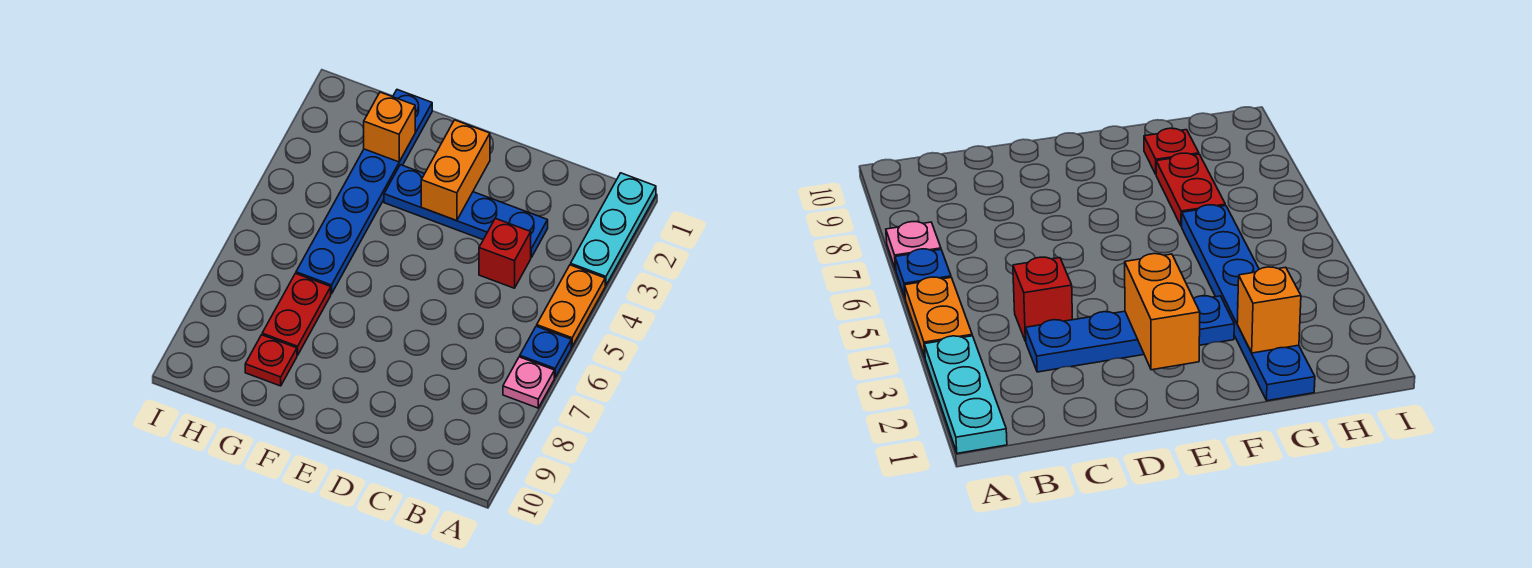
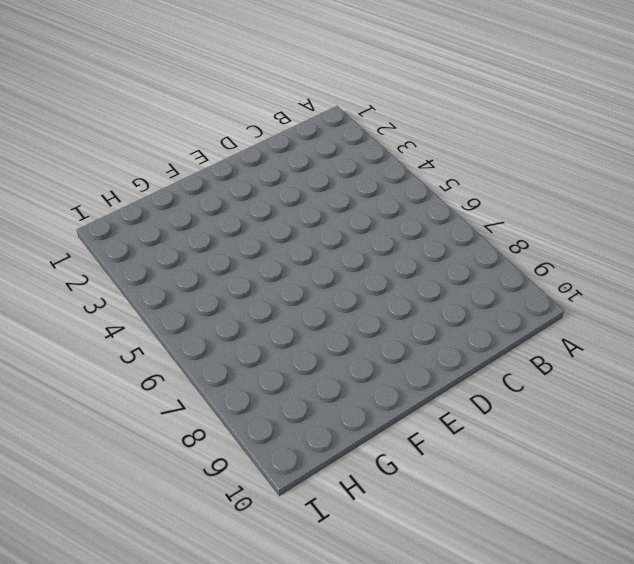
none -> cyan 1x3 plate [571,173,656,285]
none -> orange 1x2 plate [537,265,605,347]

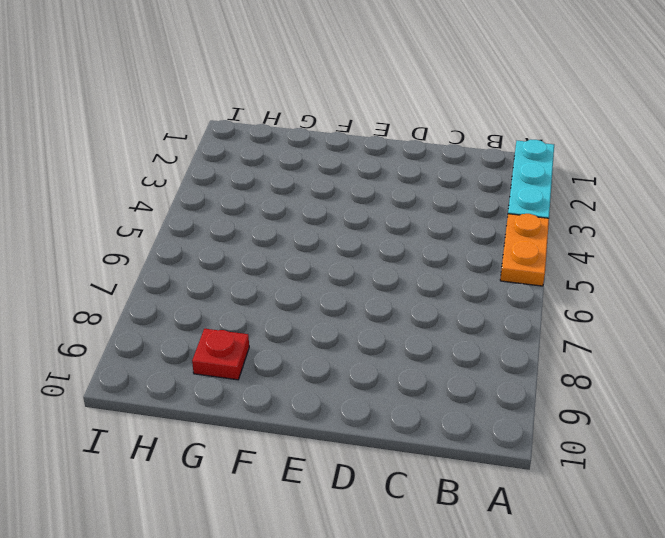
none -> blue 1x1 plate [520,326,571,377]
none -> pink 1x1 plate [503,357,554,408]

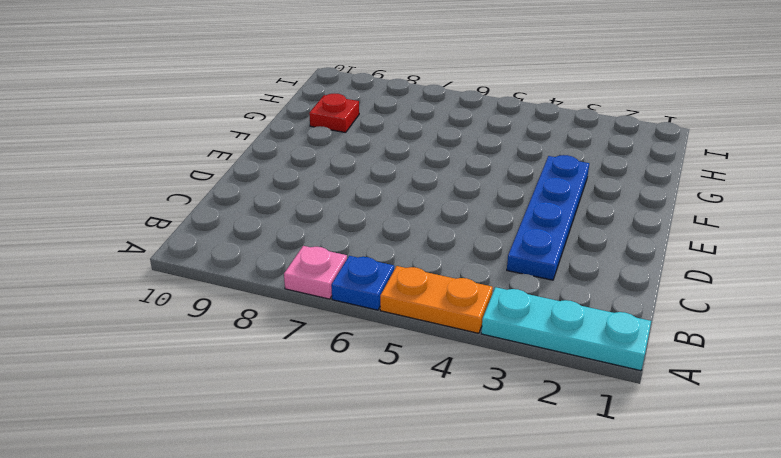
none -> red 1x1 brick [479,218,531,288]
none -> blue 1x6 plate [296,90,432,294]

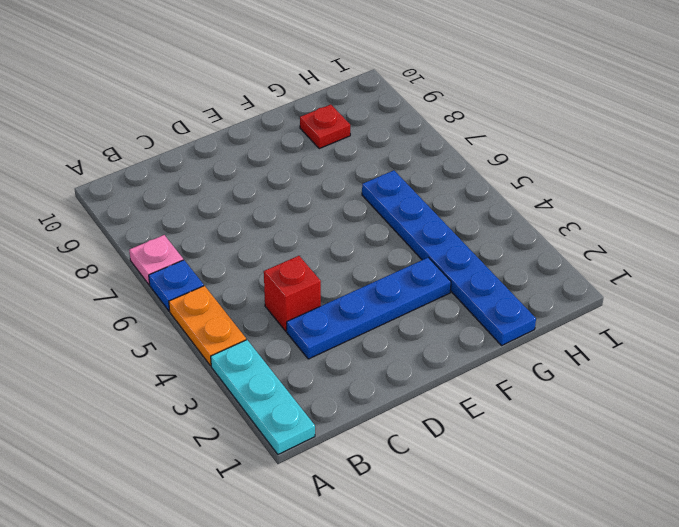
none -> red 1x2 plate [262,273,331,355]
none -> orange 1x2 brick [421,120,490,221]

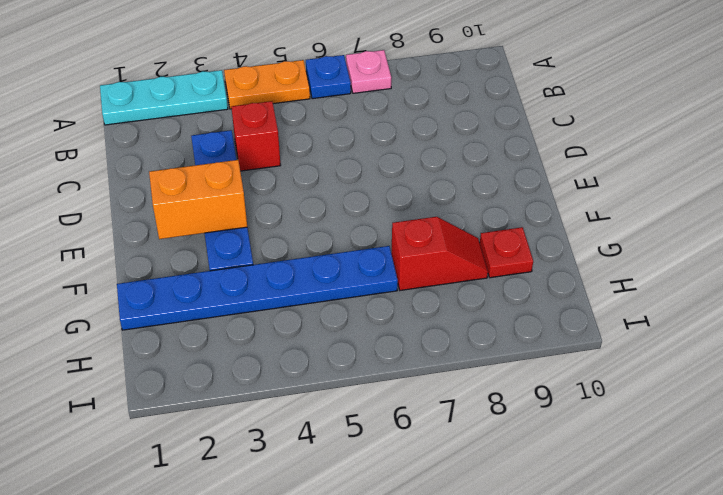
red 1x2 slope [391,217,488,290] -> red 1x2 plate [262,273,331,355]
none -> orange 1x1 brick [364,92,415,162]

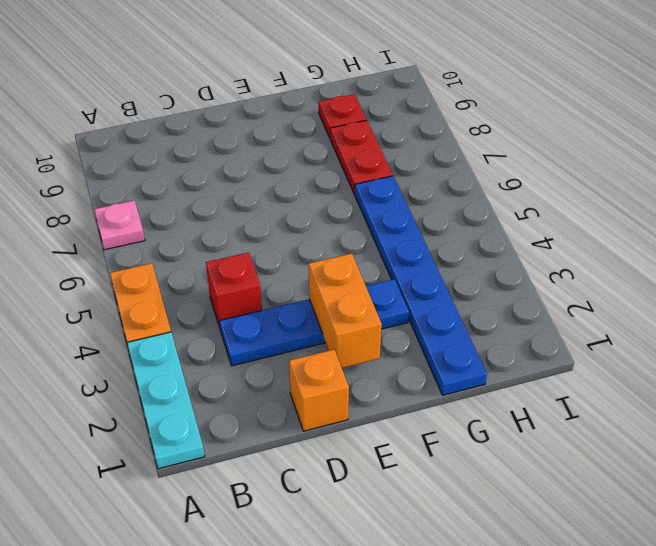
orange 1x1 brick [289,349,349,431] -> orange 1x1 brick moved to [364,92,415,162]
none -> blue 1x1 plate [520,326,571,377]

